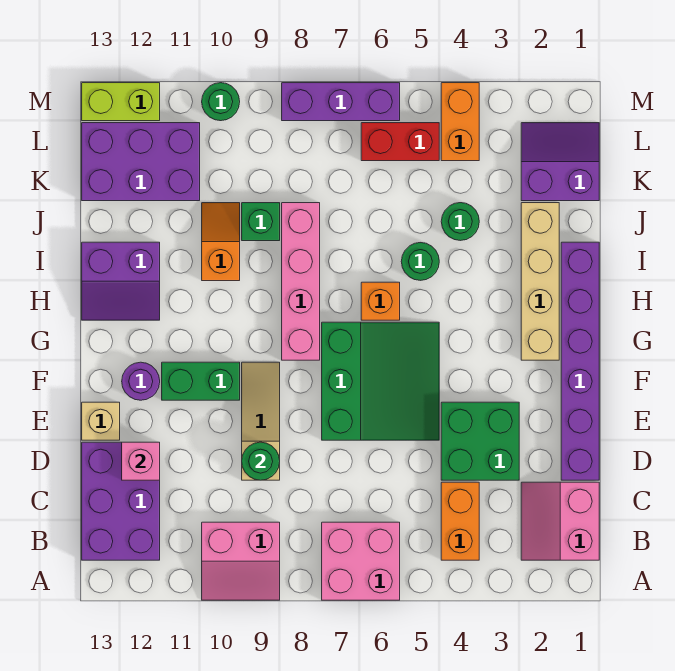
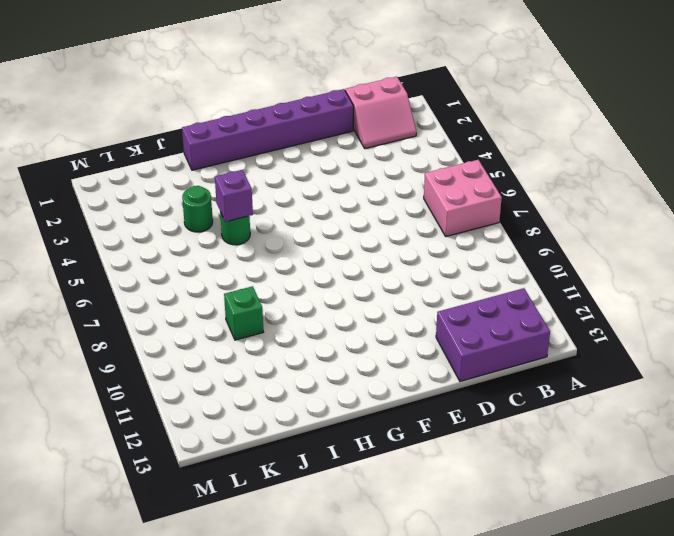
purple 1x1 brick [215,170,253,222] -> none
none -> pink 2x2 slope [202,522,280,600]
none -> orange 1x2 brick [441,482,479,560]
none -> green 2x2 brick [441,402,519,480]

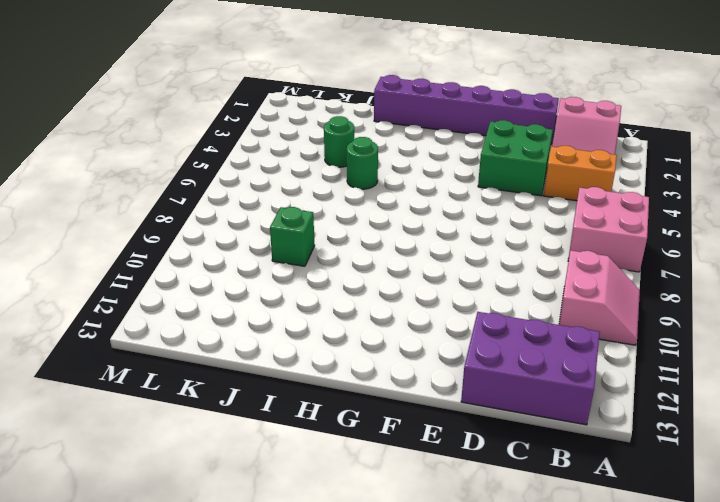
none -> tan 1x3 slope [242,362,280,480]
none -> green 3x3 slope [322,322,439,440]
none -> tan 1x1 brick [82,402,120,440]

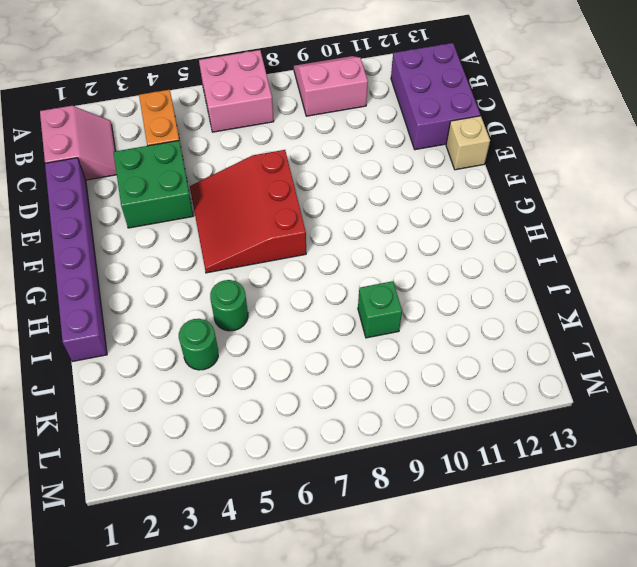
red 3x3 slope [190,150,306,273] -> green 3x3 slope [322,322,439,440]
none -> tan 1x3 slope [242,362,280,480]
none -> green 1x2 brick [162,362,240,400]
none -> purple 1x1 round brick [122,362,160,400]

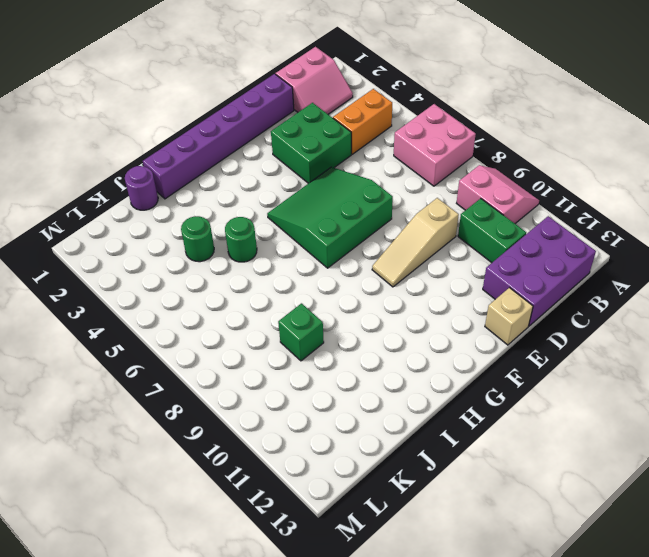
green 1x2 brick [458,198,526,263] -> green 1x2 brick moved to [162,362,240,400]
purple 1x1 round brick [125,166,158,210] -> purple 1x1 round brick moved to [122,362,160,400]
none -> tan 1x4 brick [521,203,559,360]
none -> pink 1x4 brick [282,203,320,360]
none -> orange 1x1 brick [361,282,400,320]

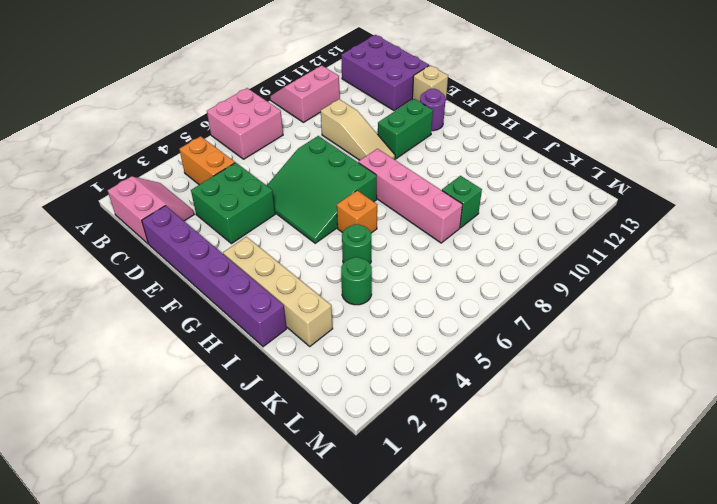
none -> purple 2x2 slope [82,242,160,320]
none -> orange 1x2 slope [202,203,240,281]
none -> purple 2x2 slope [521,123,599,201]

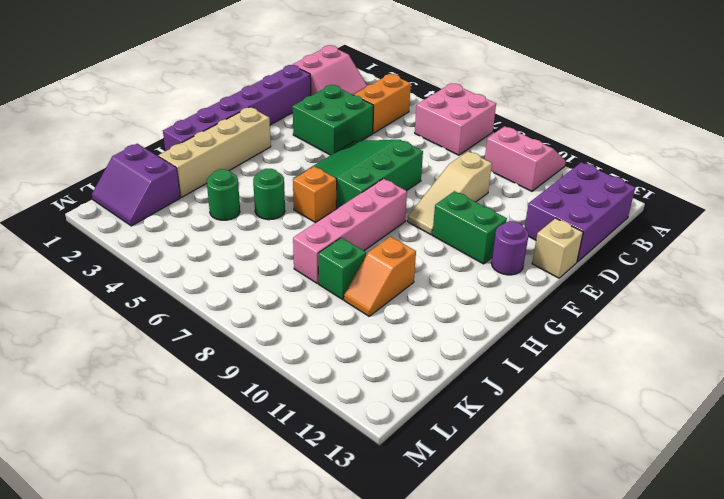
none -> purple 2x2 slope [82,242,160,320]
none -> purple 2x3 brick [82,123,200,201]
none -> orange 1x2 brick [441,83,479,161]

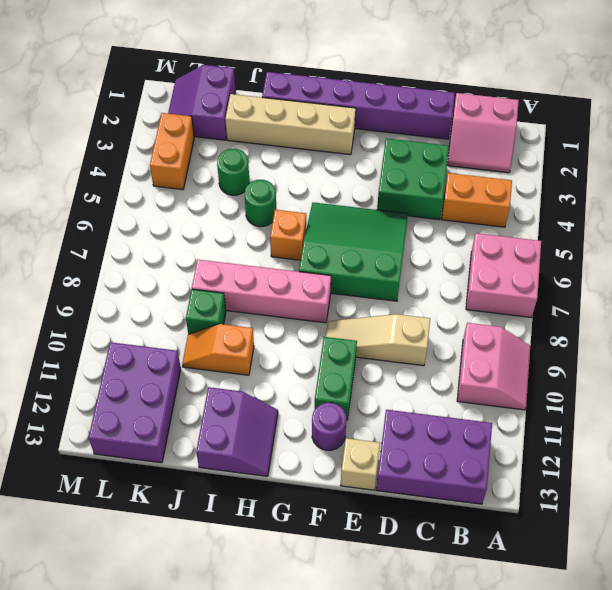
orange 1x2 brick [150,113,194,190] -> orange 1x2 brick turned to [441,83,479,161]
none -> red 1x2 brick [361,123,439,161]
none -> purple 1x3 brick [282,83,400,121]
none -> green 1x1 round brick [202,83,240,121]

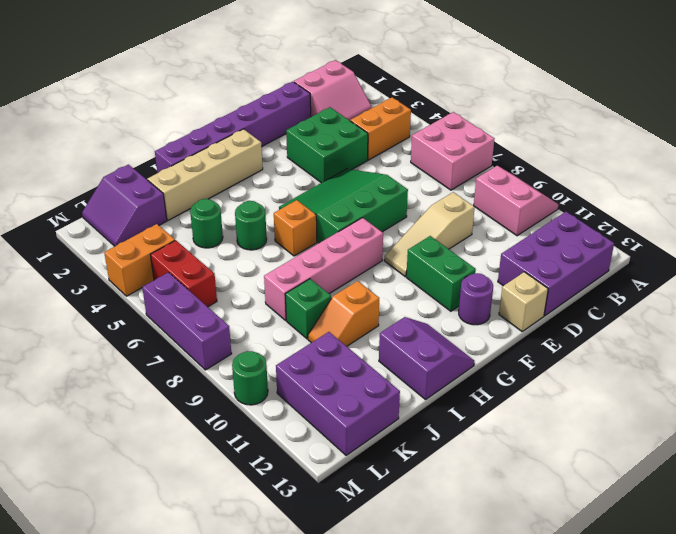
none -> lime 1x2 brick [82,83,160,121]
none -> green 1x1 round brick [242,442,280,480]
none -> pink 1x1 brick [122,442,160,480]

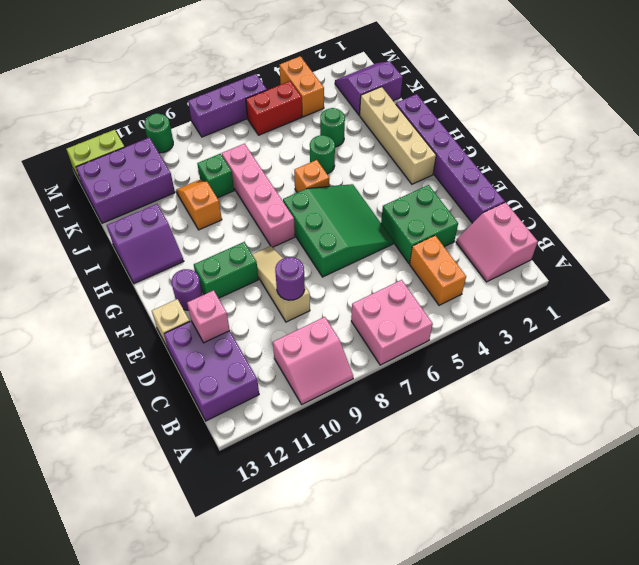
purple 1x1 round brick [275,257,305,300] -> green 1x1 round brick [242,442,280,480]

